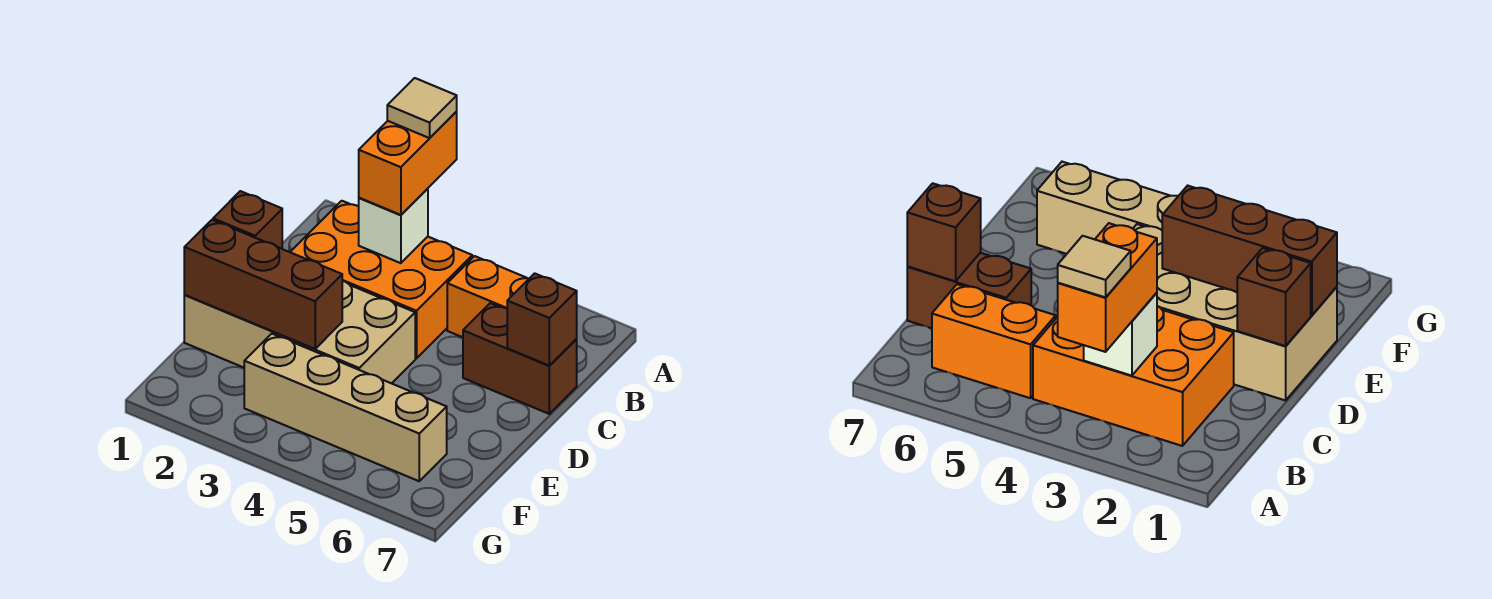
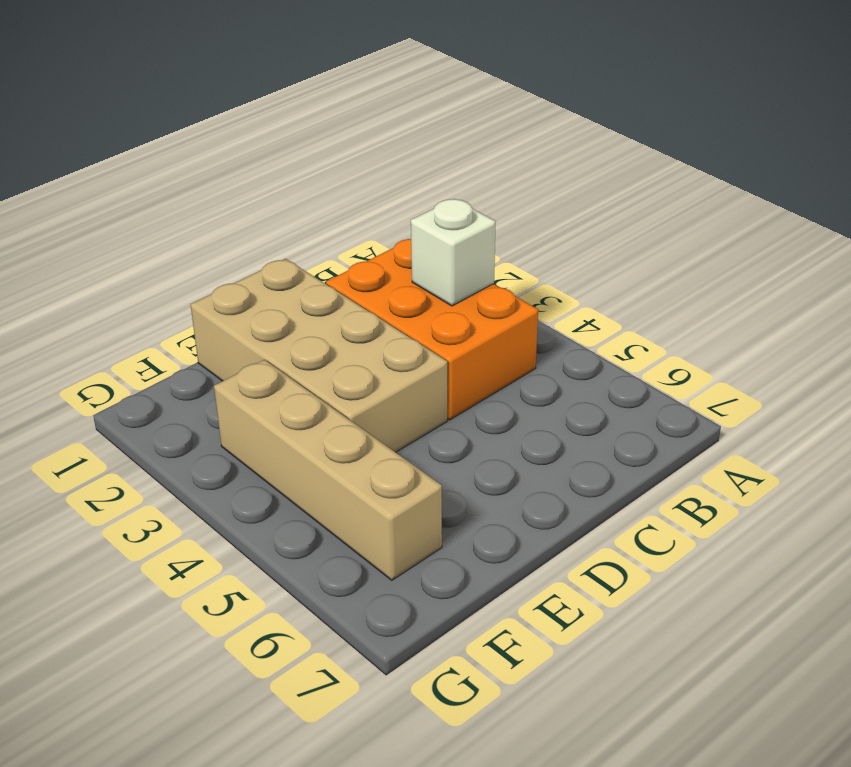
none -> orange 1x2 brick [447,256,529,337]
none -> brown 1x2 brick [463,303,577,414]

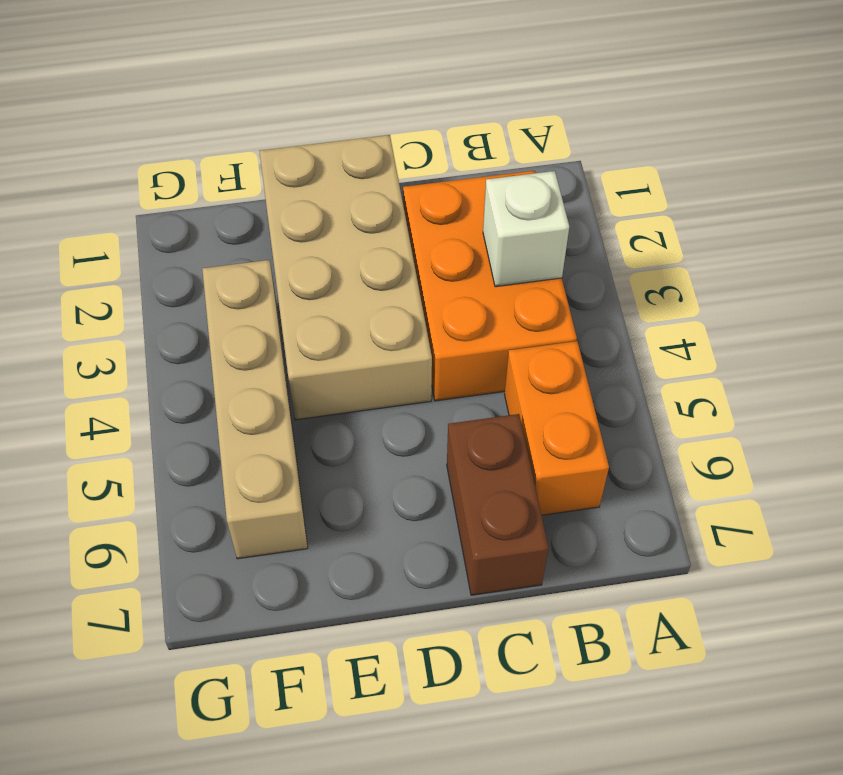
none -> brown 1x1 brick [507,273,577,365]
none -> brown 1x1 brick [213,191,282,249]

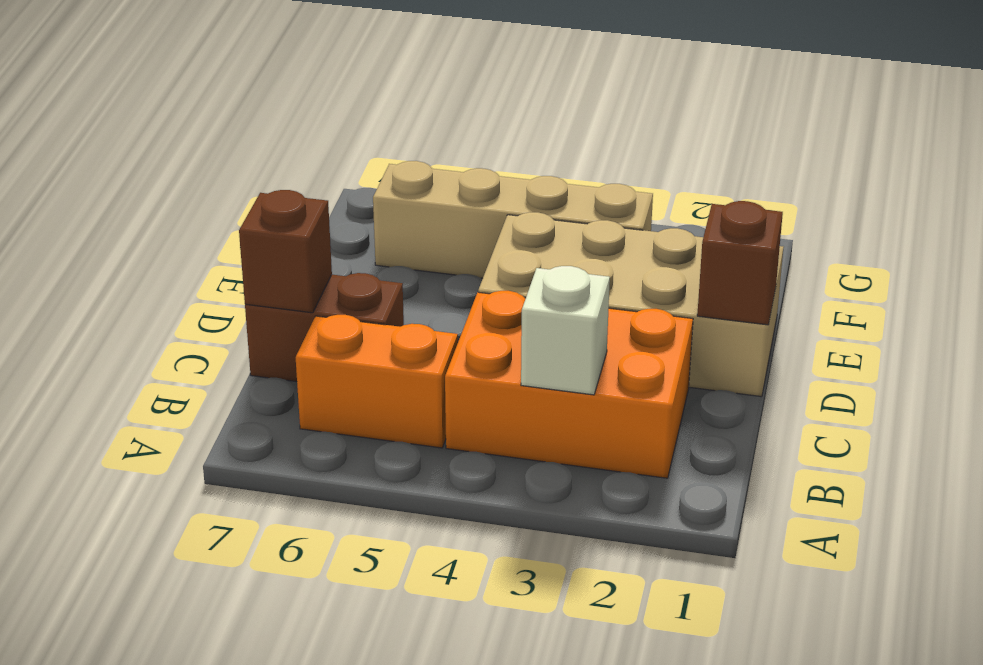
none -> brown 1x3 brick [184,220,342,349]
none -> orange 1x2 brick [359,112,457,215]

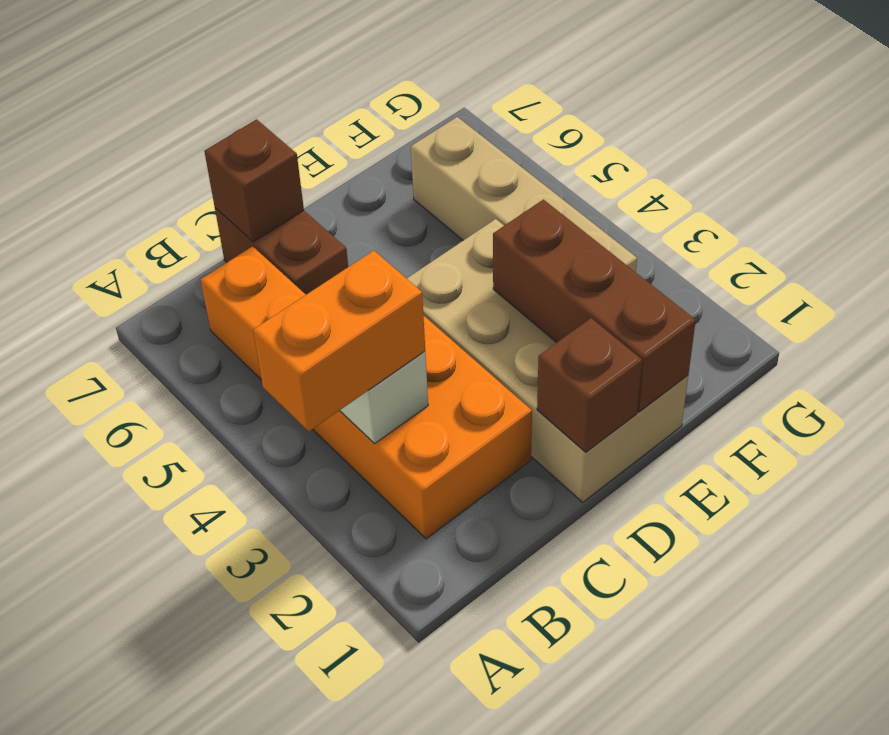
none -> tan 1x1 tile [387,78,457,138]

